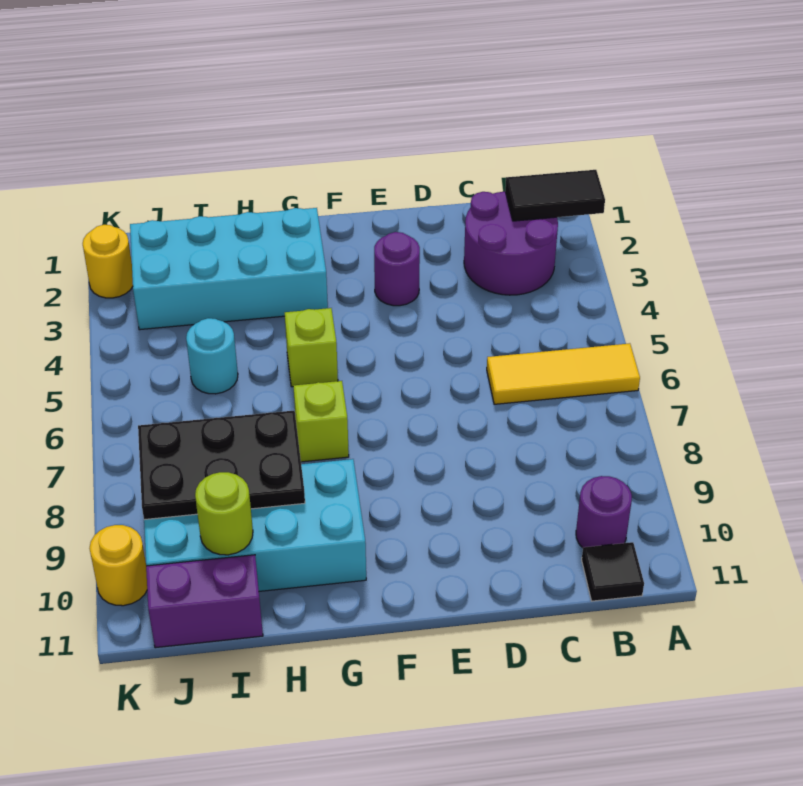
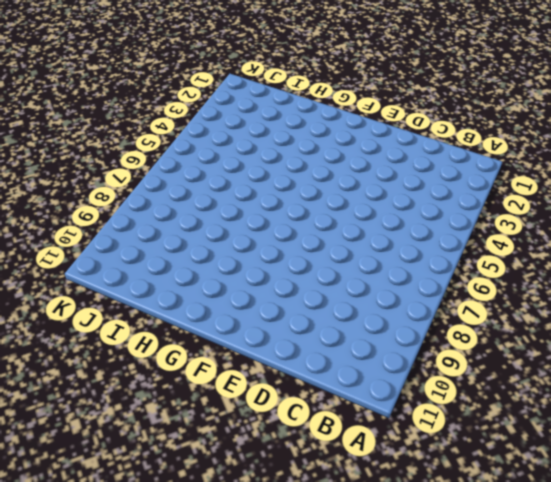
none -> yellow 1x3 tile [487,343,640,404]
none -> purple 2x2 round brick [464,192,558,295]
none -> purple 1x1 round brick [576,476,632,548]

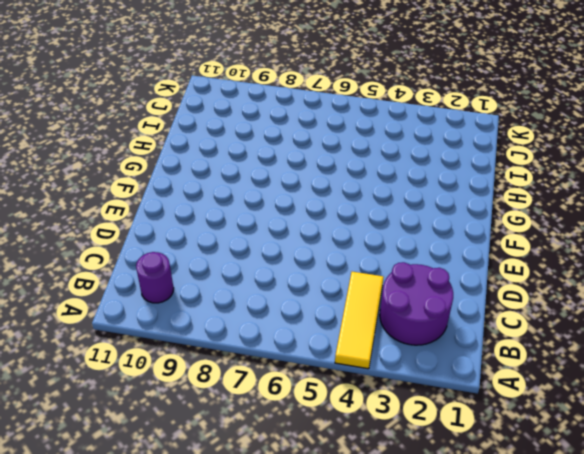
yellow 1x3 tile [335,272,384,369] -> yellow 1x3 tile moved to [487,343,640,404]
none -> black 1x1 tile [582,542,644,601]
none -> purple 1x1 round brick [374,232,420,306]
none -> cyan 2x4 brick [130,208,328,330]

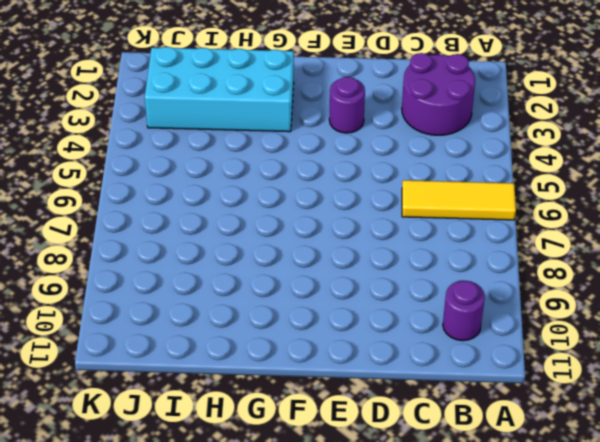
none -> black 1x1 tile [582,542,644,601]
none -> lime 1x1 brick [285,308,338,387]
none -> lime 1x1 brick [293,381,349,462]

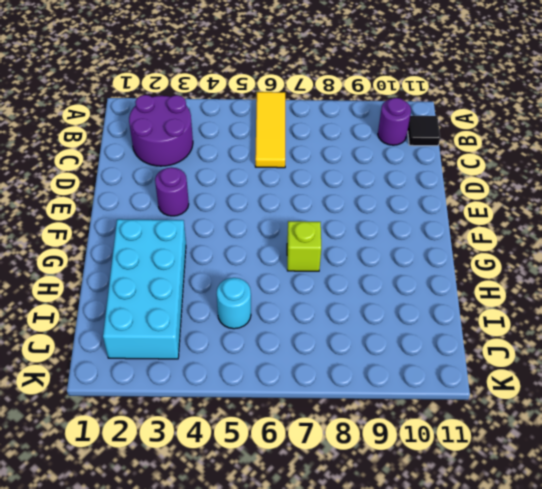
none -> lime 1x1 brick [285,308,338,387]
none -> cyan 2x4 brick [144,459,366,591]
none -> purple 1x2 brick [146,555,263,648]

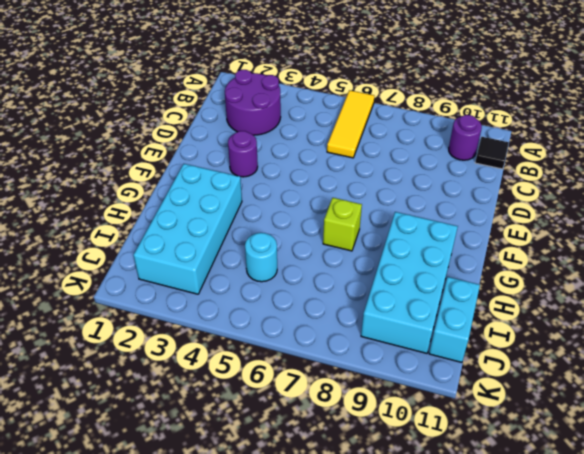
cyan 1x2 brick [429,277,480,362] -> purple 1x2 brick [146,555,263,648]
none -> lime 1x1 brick [285,308,338,387]
none -> yellow 1x1 round brick [83,225,133,298]
none -> yellow 1x1 round brick [89,525,147,606]

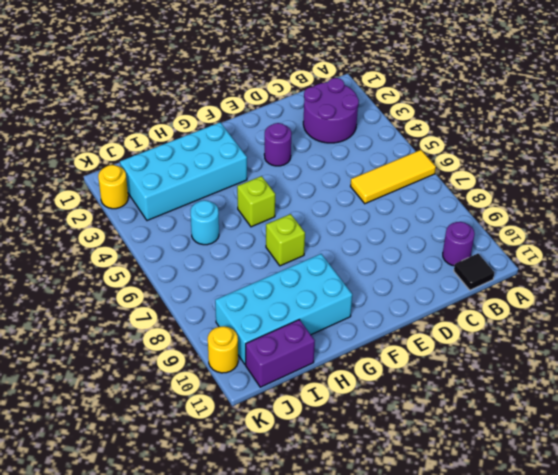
none -> black 1x2 tile [505,170,605,221]
none -> black 2x3 plate [138,411,305,520]
none -> lime 1x1 round brick [195,472,253,555]

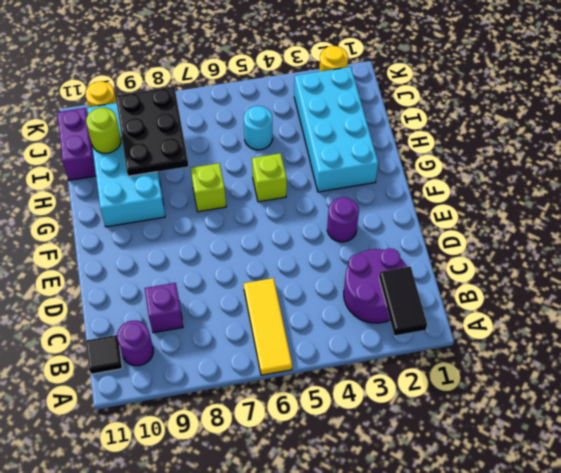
purple 1x1 brick [145,283,183,333] -> none

